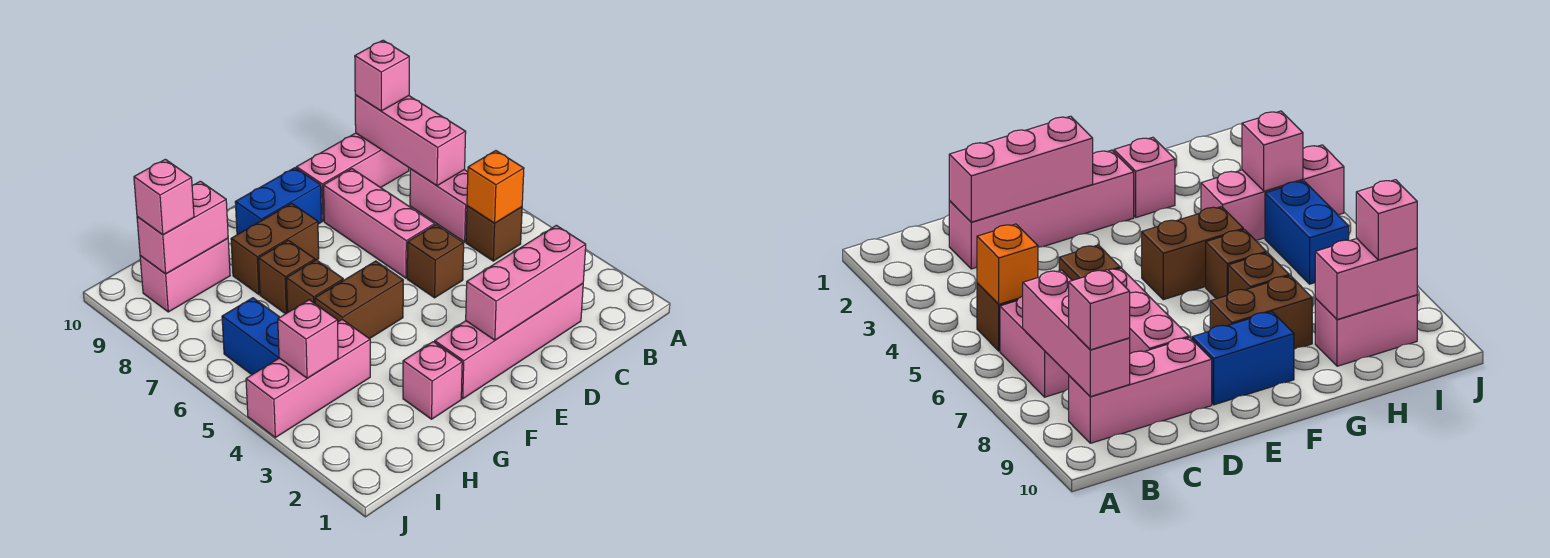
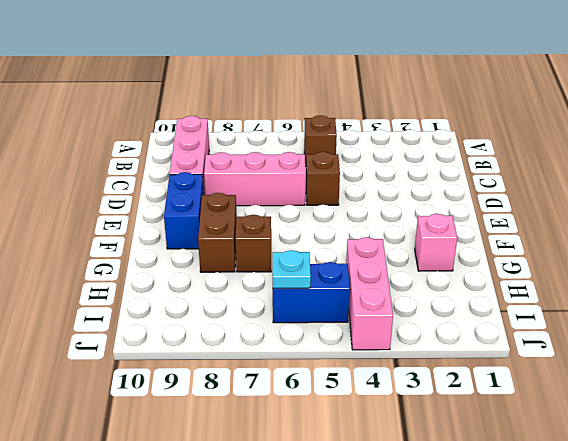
cyan 1x1 plate [273,250,311,288] -> none
none -> pink 1x2 brick [410,169,468,242]
none -> pink 1x4 brick [435,284,583,399]
none -> brown 1x2 brick [315,261,403,339]

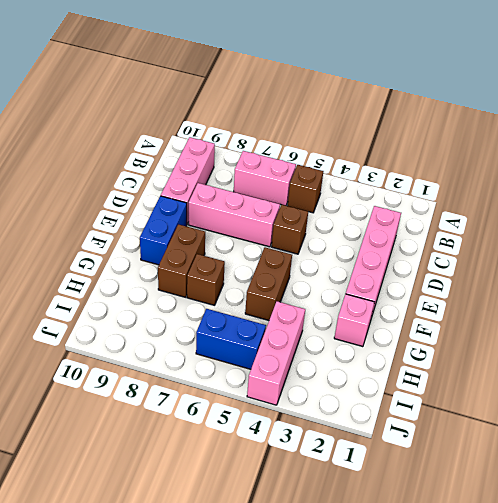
none -> brown 1x1 brick [286,260,343,312]
none -> pink 1x2 brick [140,238,230,312]
none -> orange 1x1 brick [467,151,524,223]

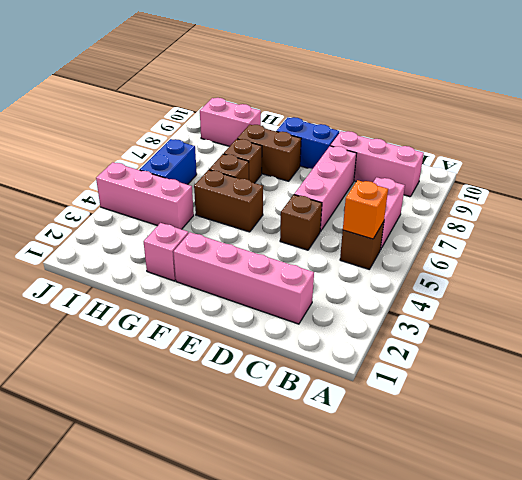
none -> pink 1x3 brick [355,95,466,186]
none -> pink 1x3 brick [466,225,586,340]
none -> pink 1x2 brick [137,181,228,274]

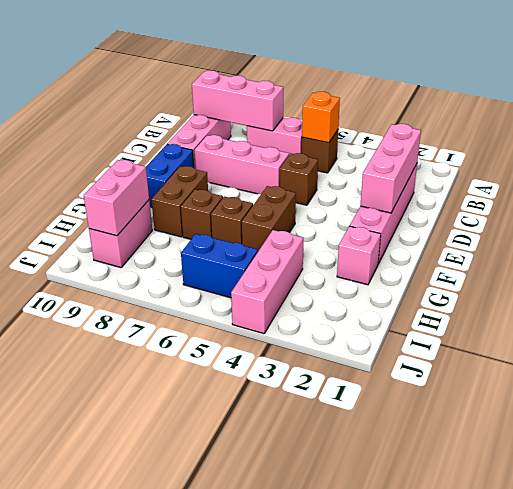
none -> pink 1x1 brick [278,300,338,378]
none -> pink 1x1 brick [355,40,409,111]
none -> pink 1x1 brick [134,159,194,235]

